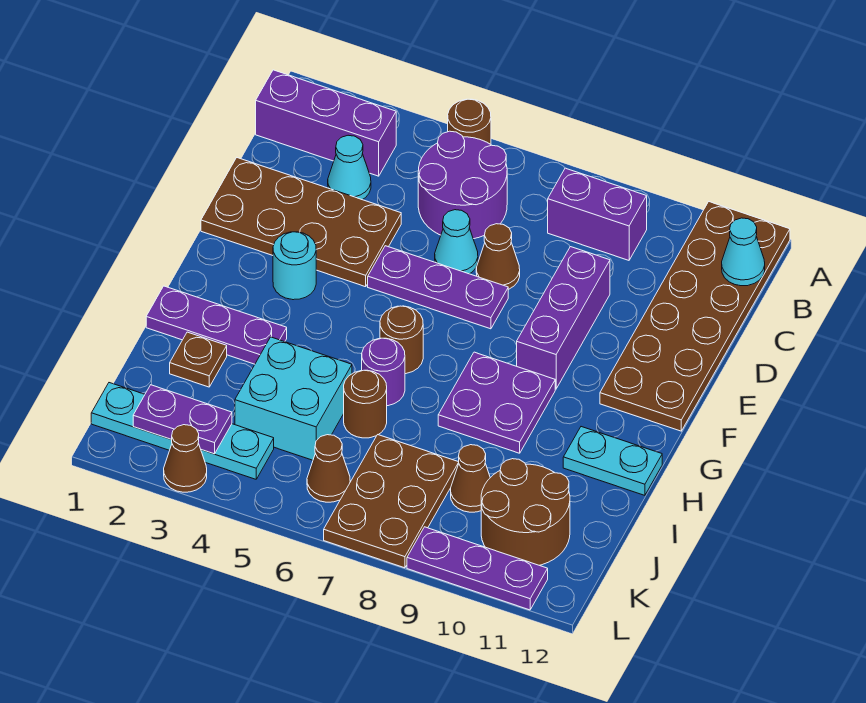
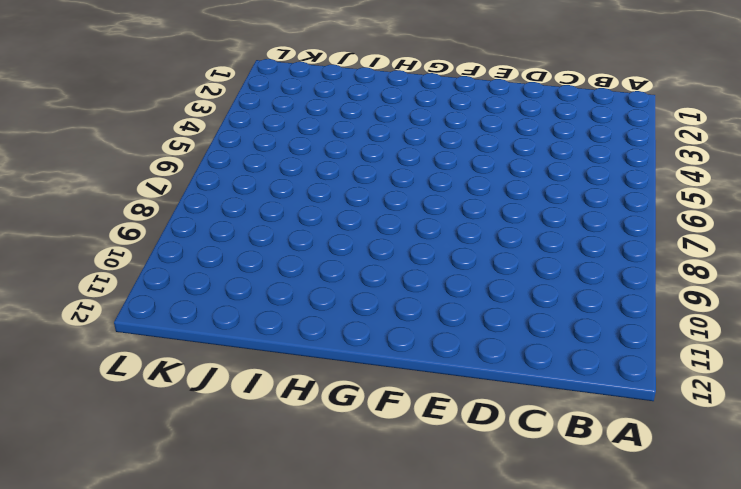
none -> brown 1x1 round brick [448,99,491,144]
none -> brown 2x6 plate [600,202,790,431]
none -> purple 1x3 brick [256,70,396,176]

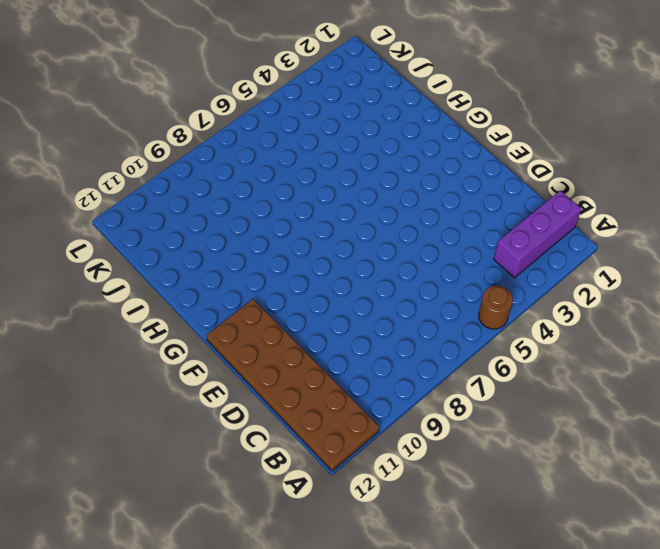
none -> purple 2x2 round brick [418,131,507,239]
none -> purple 1x2 brick [548,168,647,260]
none -> cyan 1x1 cone [328,135,371,200]

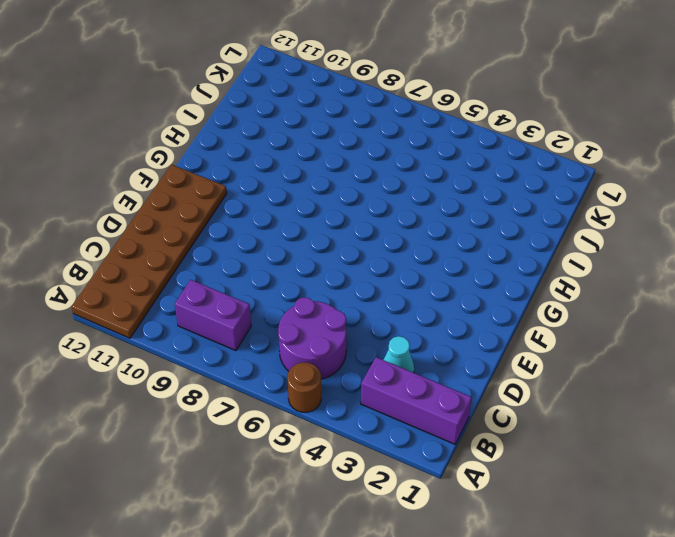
none -> brown 2x4 plate [201,158,401,287]
none -> cyan 1x1 cone [435,210,478,274]
none -> brown 1x1 cone [476,224,520,289]

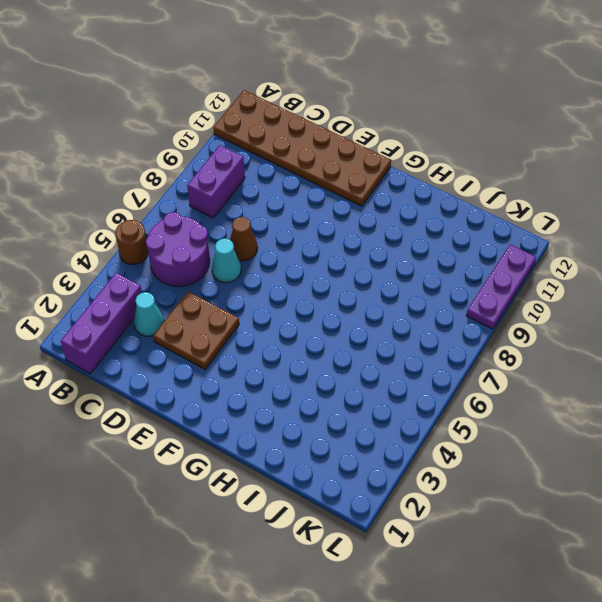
brown 2x2 plate [153,291,239,369] -> brown 2x4 plate [201,158,401,287]
none -> purple 1x3 brick [517,247,610,389]
none -> purple 1x3 plate [368,246,508,329]
none -> cyan 1x1 round brick [273,232,316,300]

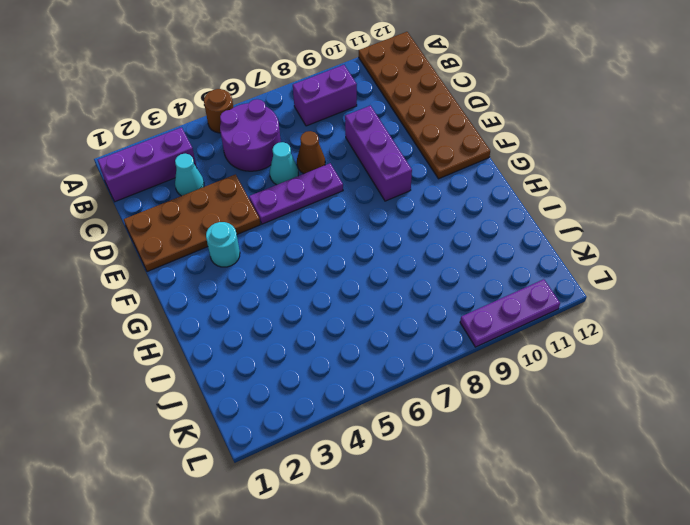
none -> brown 1x1 round brick [380,306,423,374]
none -> purple 2x2 plate [438,352,555,453]
none -> purple 1x3 plate [146,286,287,364]

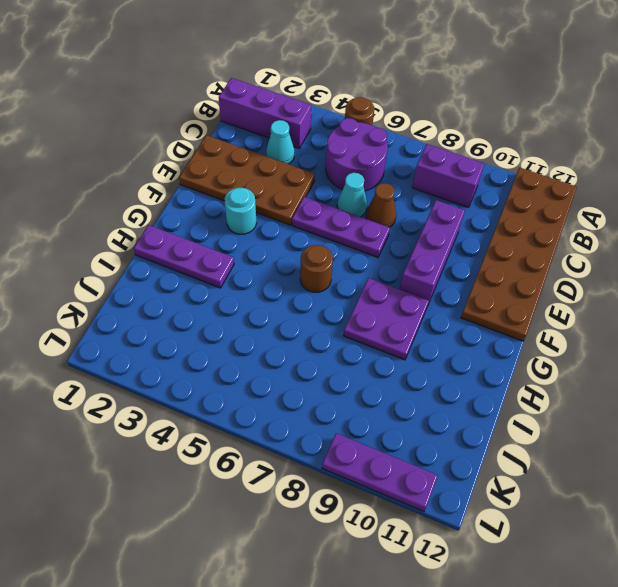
none -> purple 1x1 round brick [362,338,405,406]
none -> cyan 1x2 plate [563,427,662,495]
none -> brown 1x1 plate [170,332,227,387]

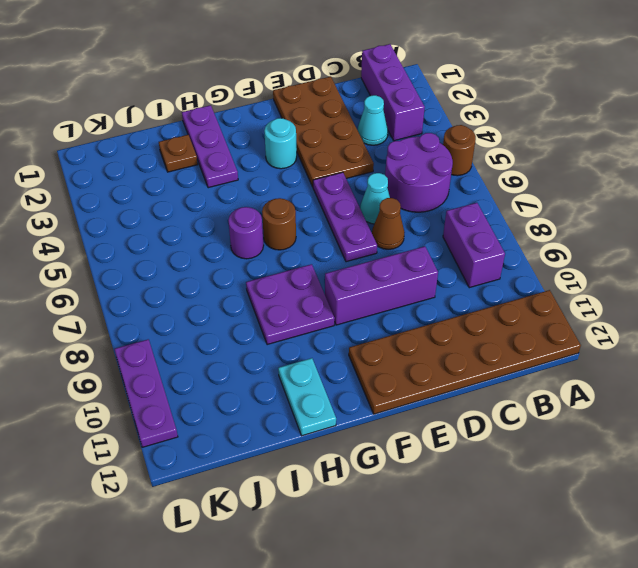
none -> cyan 2x2 brick [235,337,352,460]
none -> brown 1x1 round brick [344,370,387,438]
none -> brown 2x3 plate [324,435,459,568]

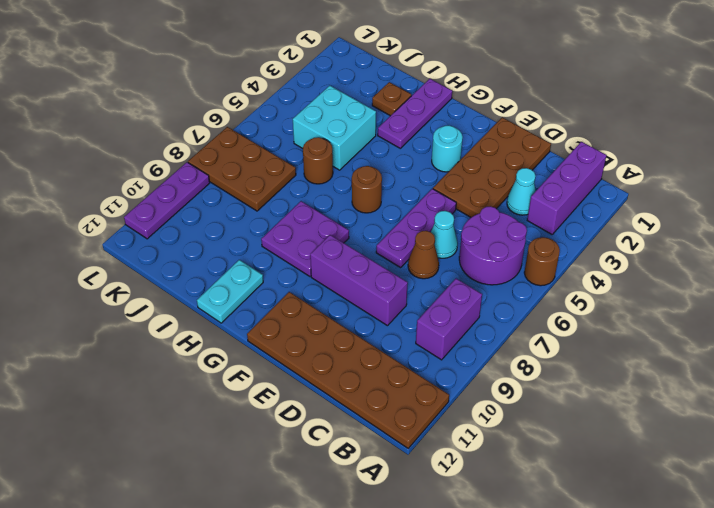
none -> purple 1x1 round brick [362,338,405,406]
none -> brown 1x1 cone [451,445,490,512]
none -> brown 2x2 round brick [481,459,570,565]

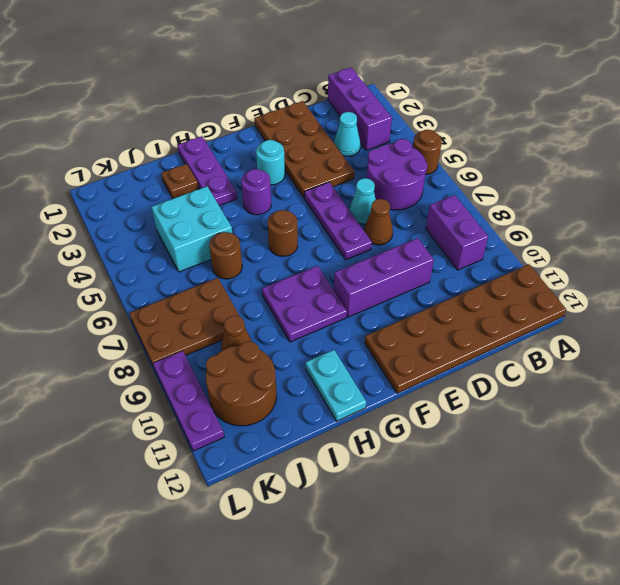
purple 1x1 round brick [241,169,271,215] -> purple 1x1 round brick moved to [362,338,405,406]
none -> cyan 1x4 plate [91,383,274,479]
none -> brown 1x1 cone [307,435,350,502]
none -> brown 1x1 cone [164,425,207,492]

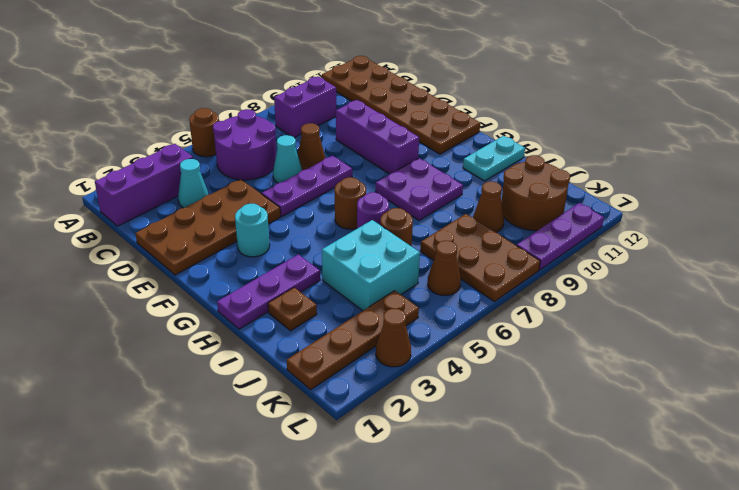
brown 1x4 plate [287,291,419,390] -> cyan 1x4 plate [91,383,274,479]
none -> cyan 1x1 cone [722,218,765,286]
none -> purple 1x2 plate [133,385,232,454]

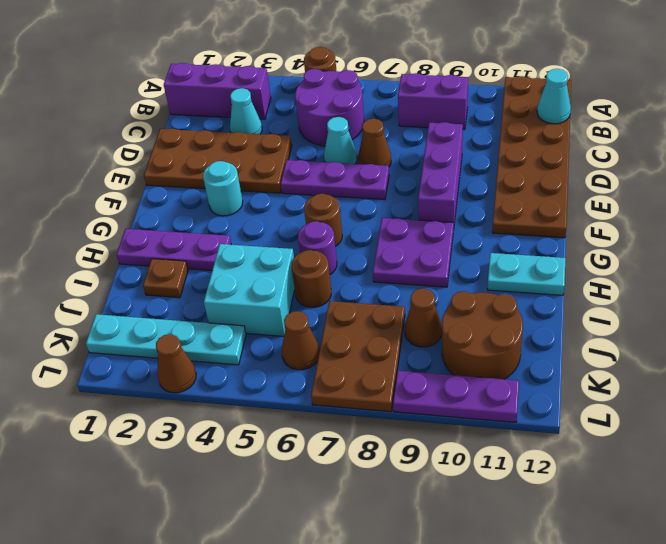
none -> purple 1x2 plate [133,385,232,454]

